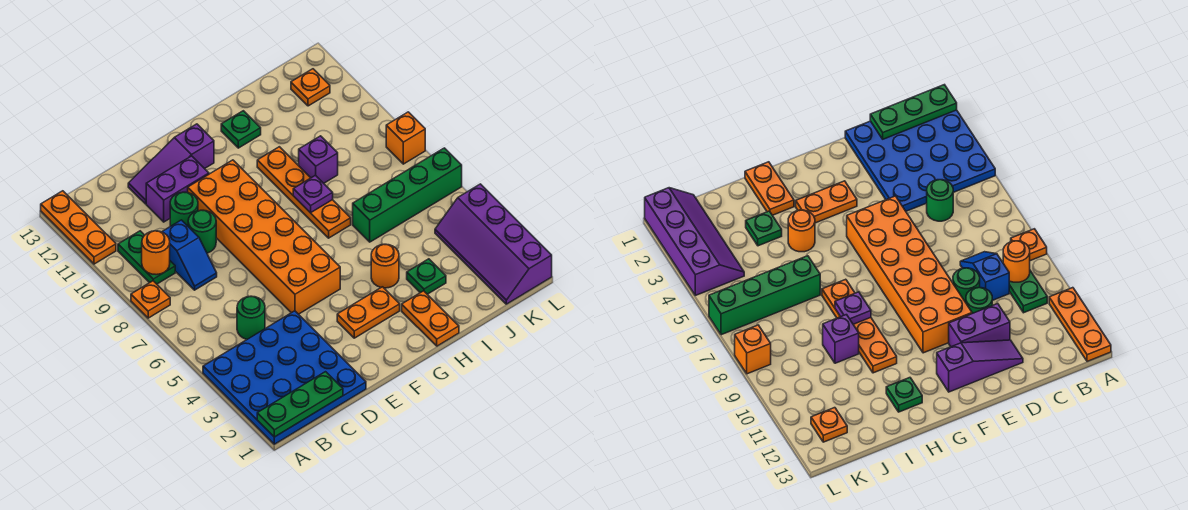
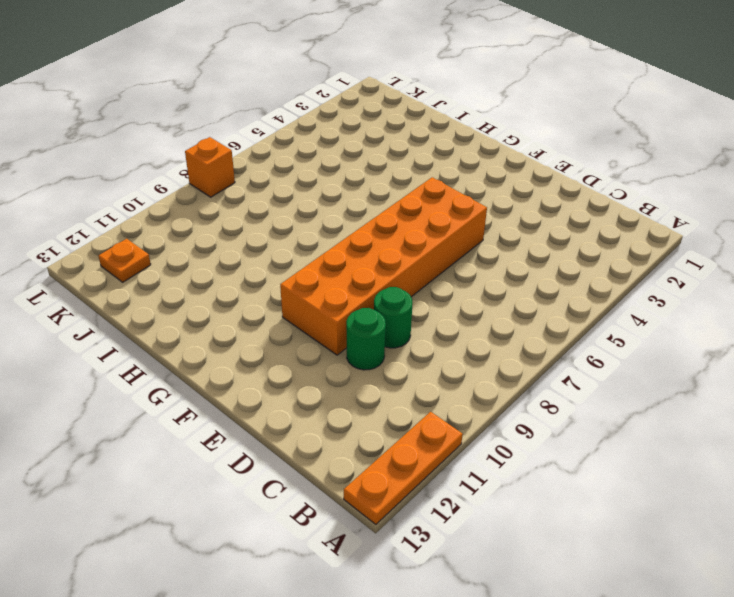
none -> blue 4x4 plate [203,311,366,444]
none -> orange 1x1 plate [131,281,170,318]
none -> green 1x2 plate [118,231,175,284]

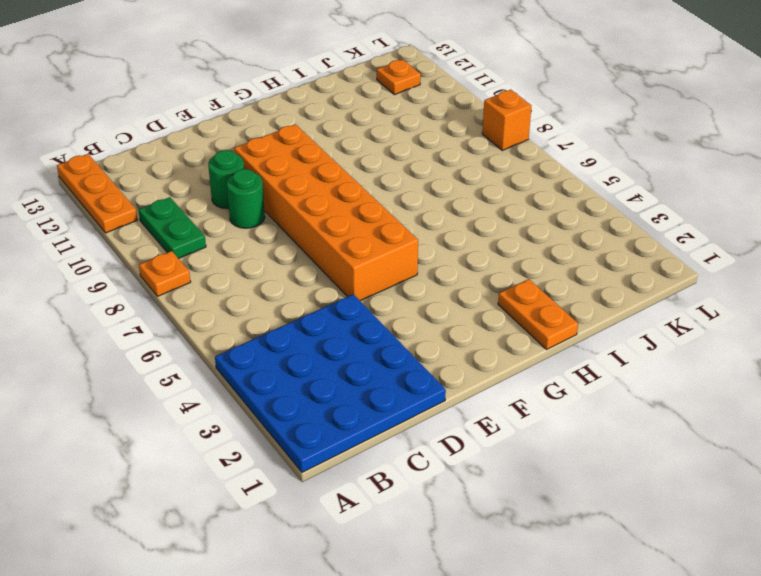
none -> green 1x1 round brick [237,296,265,339]
none -> blue 1x2 slope [162,220,217,290]
none -> purple 1x2 brick [146,156,209,222]

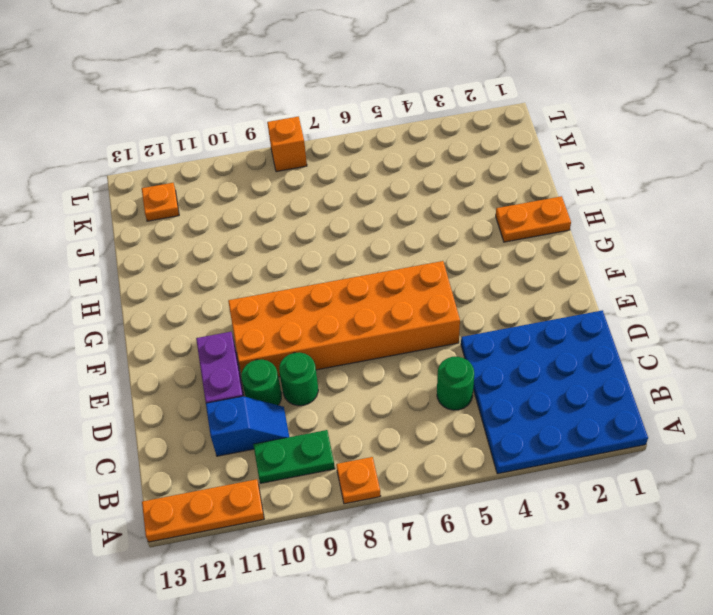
blue 1x2 slope [206,396,289,456] -> blue 1x2 slope moved to [162,220,217,290]
none -> purple 1x3 slope [128,124,214,204]
none -> orange 1x2 plate [337,287,400,338]
none -> orange 1x1 round brick [371,244,399,288]

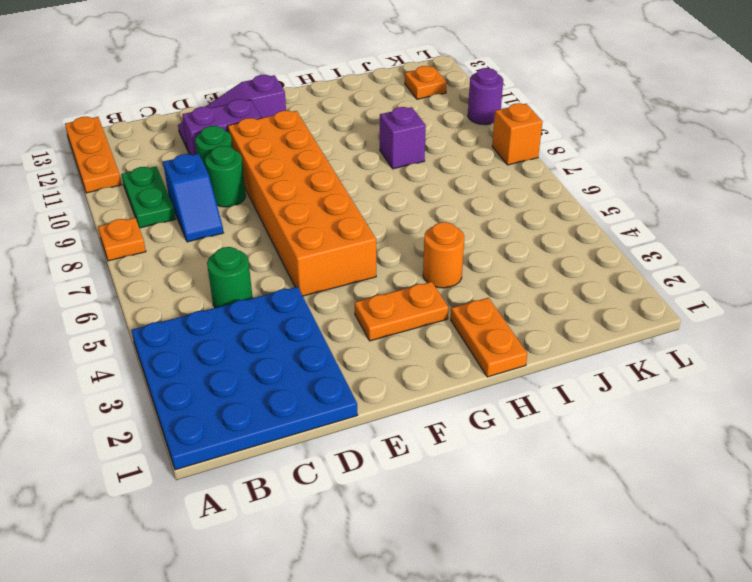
purple 1x1 round brick [468,68,503,125] -> none
none -> orange 1x4 plate [257,147,351,238]
none -> green 1x1 plate [221,111,261,148]
none -> green 1x1 plate [407,259,446,294]

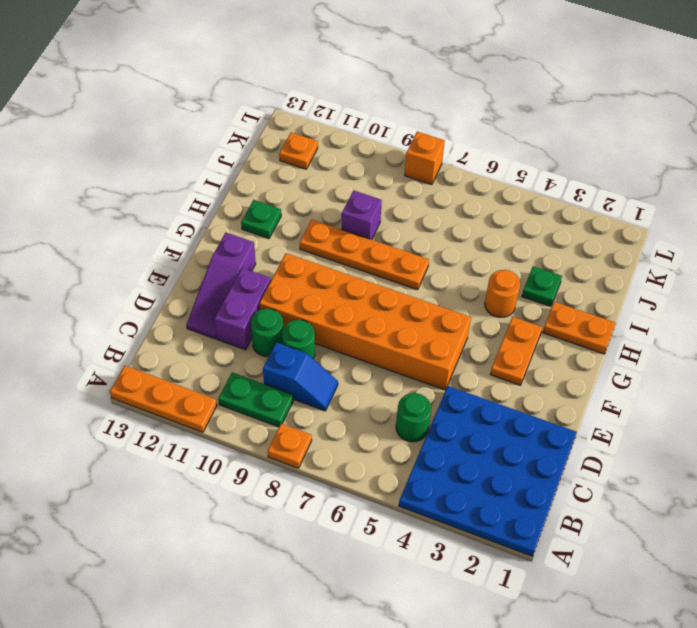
none -> green 1x4 brick [353,148,462,242]
none -> purple 2x4 slope [435,184,552,304]
none -> green 1x3 plate [257,372,343,437]

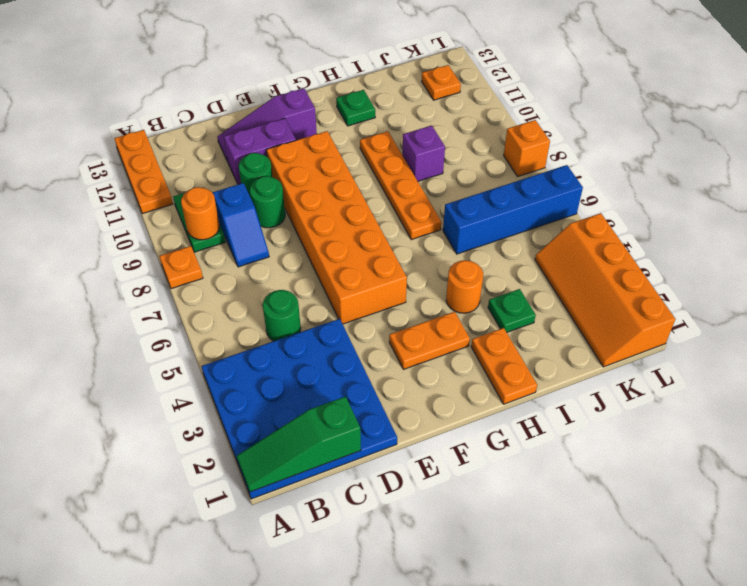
green 1x3 slope [236,396,361,492] -> green 1x3 plate [257,372,343,437]
blue 1x4 brick [443,165,583,254] -> green 1x4 brick [353,148,462,242]
orange 2x4 slope [535,213,675,367] -> purple 2x4 slope [435,184,552,304]
none -> purple 1x1 plate [293,175,333,213]

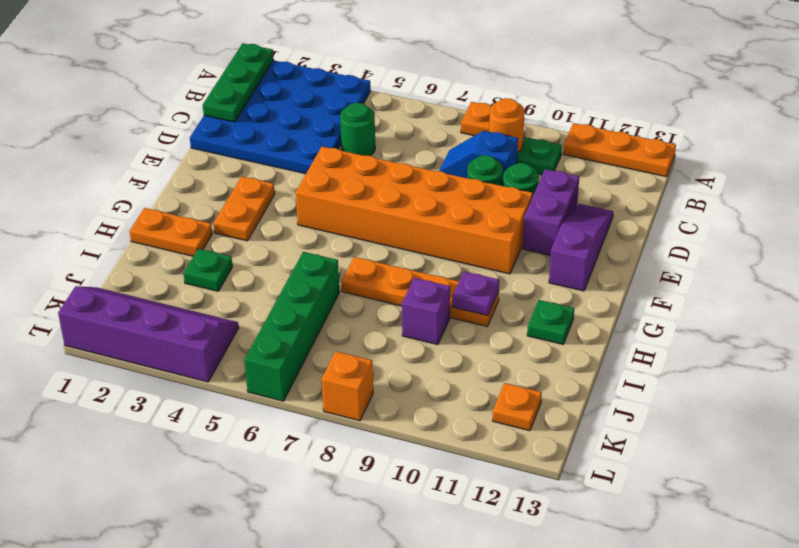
purple 1x1 plate [452,271,499,316] -> purple 1x1 plate moved to [293,175,333,213]
none -> orange 1x1 round brick [371,244,399,288]

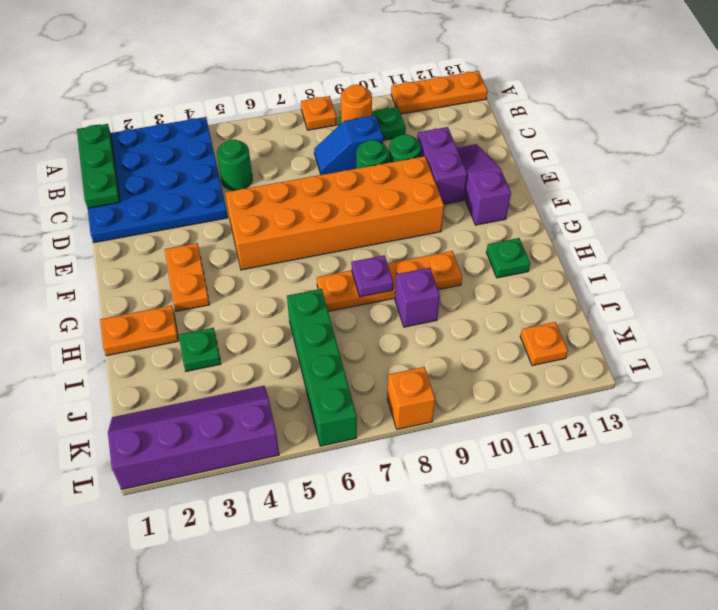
none -> orange 1x1 round brick [371,244,399,288]

